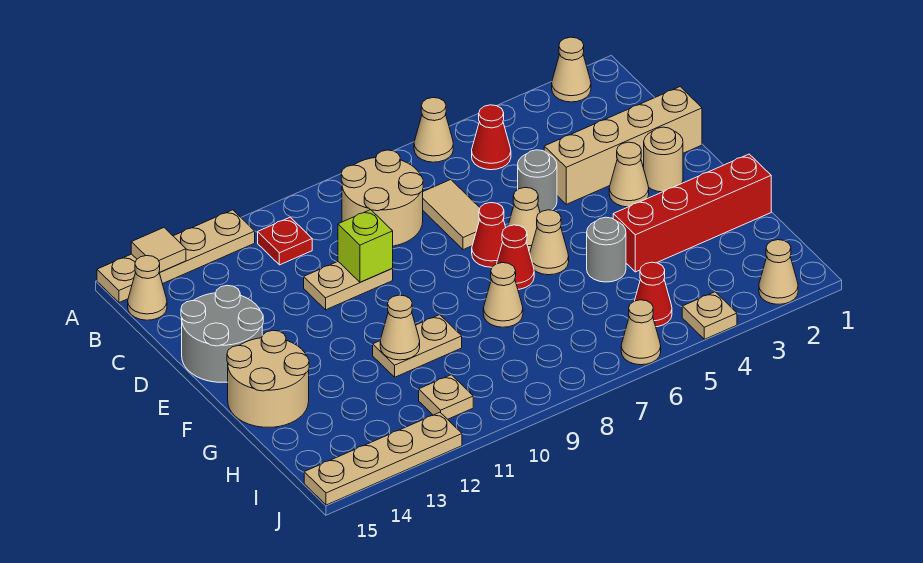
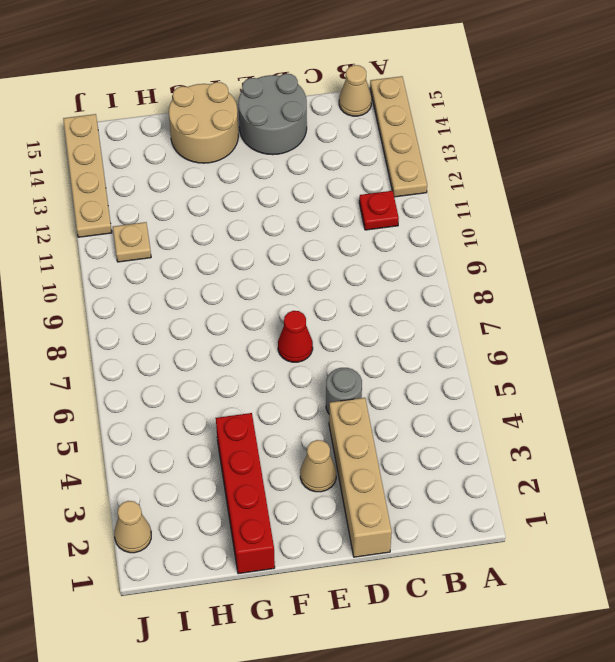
none -> tan 1x1 cone [552,37,591,102]
none -> tan 1x1 cone [414,98,453,162]
none -> red 1x1 cone [472,105,511,170]
none -> tan 2x2 round brick [341,150,423,246]

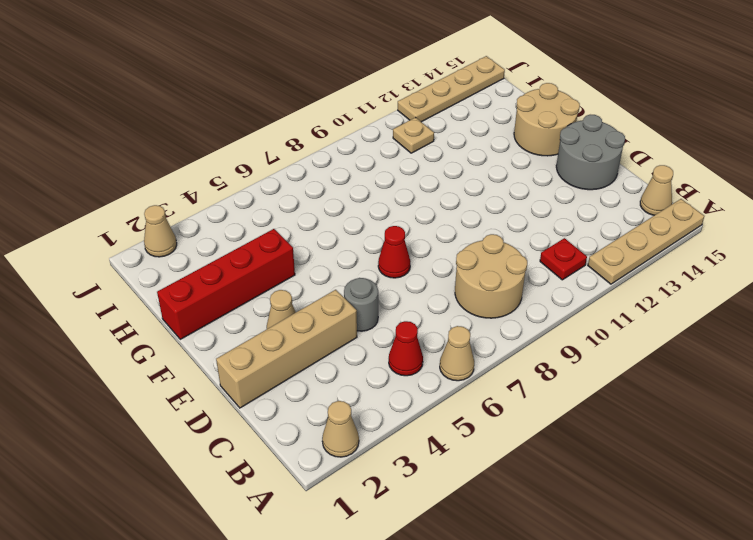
none -> tan 1x2 tile [423,180,480,250]
none -> tan 1x2 plate [304,262,393,310]
none -> tan 1x1 round brick [644,127,683,192]
none -> tan 1x1 cone [508,187,540,252]

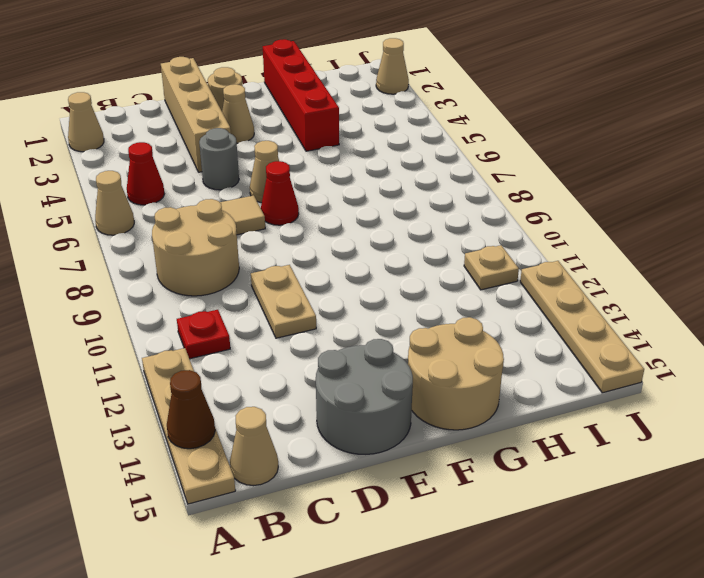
brown 1x1 cone [167,370,215,449] -> tan 1x1 tile [131,228,186,273]
none -> tan 1x1 cone [530,210,569,275]
none -> red 1x1 cone [497,225,534,289]
none -> grey 1x1 round brick [587,217,626,282]
none -> tan 1x1 cone [483,263,523,327]

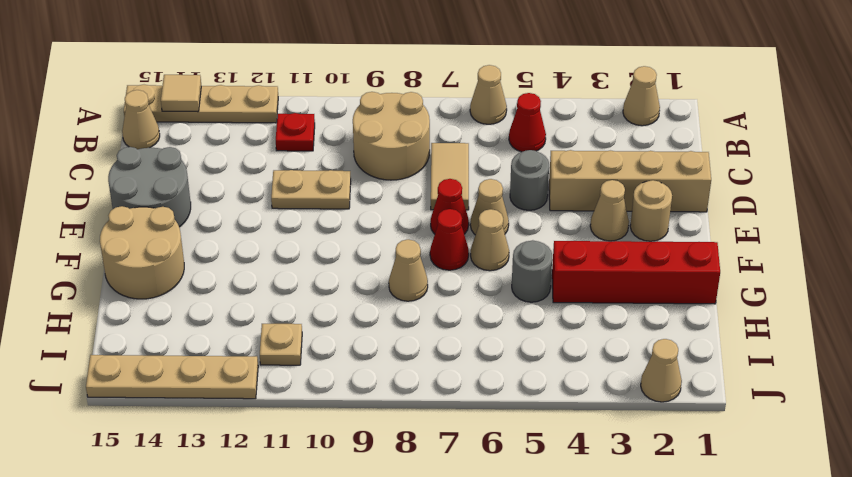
none -> tan 1x2 plate [373,315,462,377]
none -> red 1x1 cone [635,262,672,327]
none -> tan 1x1 plate [682,292,737,339]
none -> tan 1x1 cone [621,300,661,365]

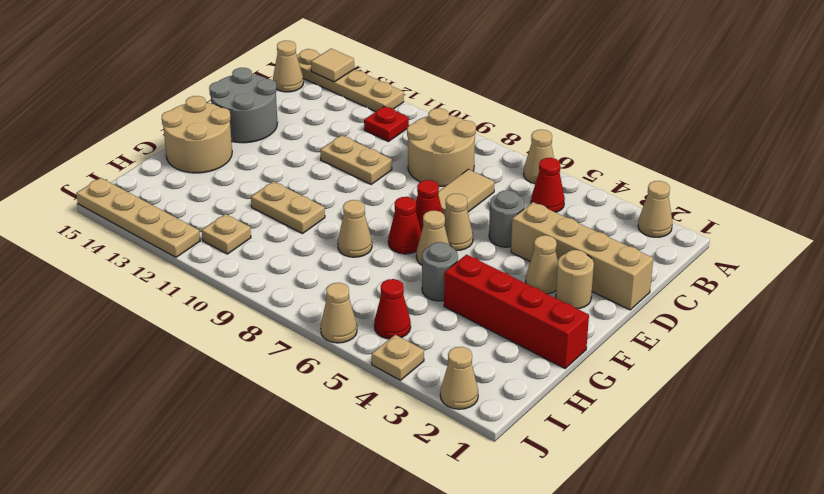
none -> lime 1x1 brick [338,210,393,282]
none -> tan 1x1 cone [380,295,420,360]

